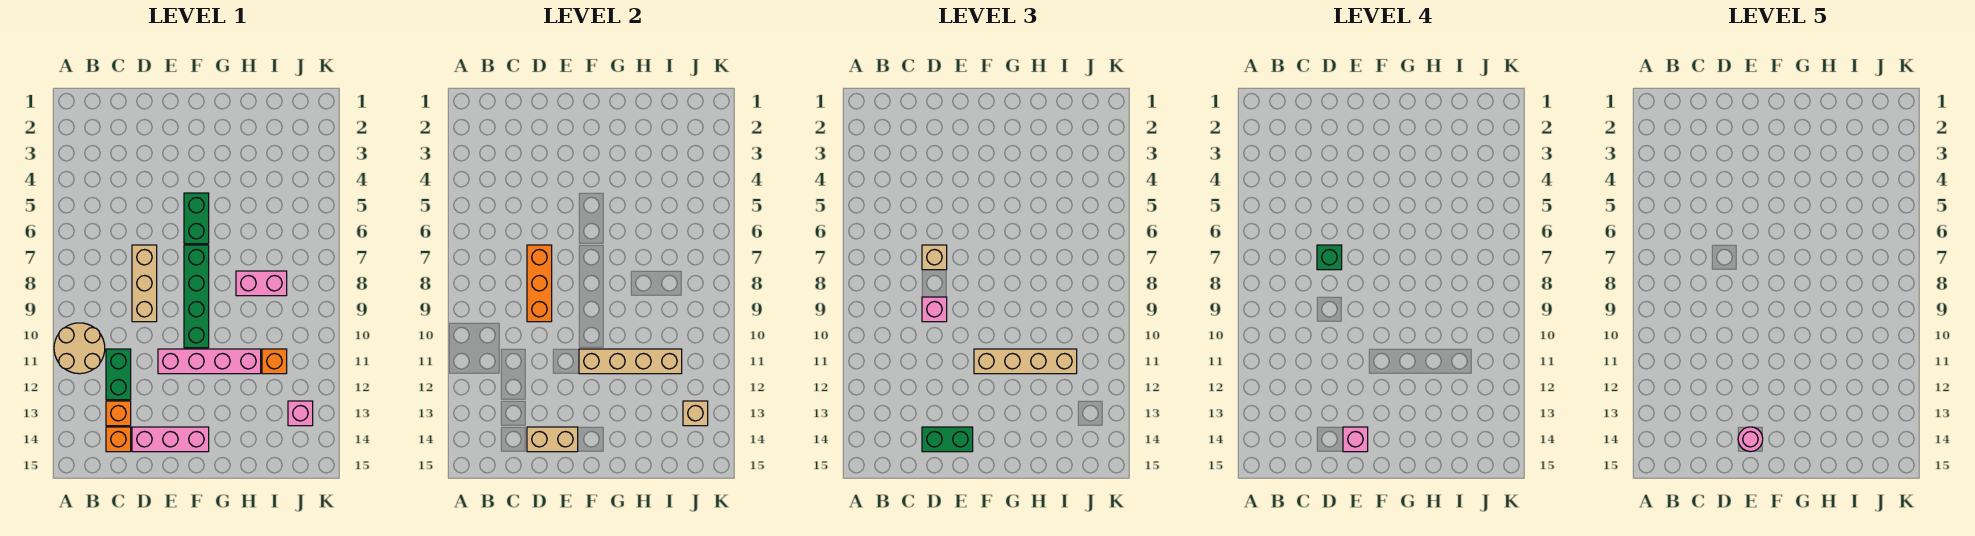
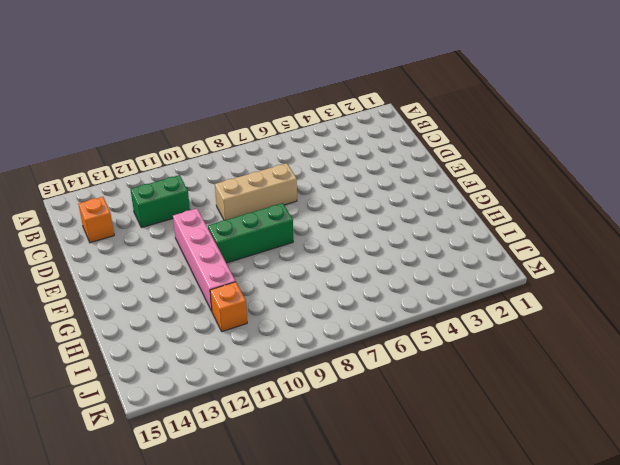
green 1x3 brick [208,203,293,263] -> green 1x4 brick [184,245,209,348]
none -> tan 2x2 round brick [54,323,105,374]
none -> orange 1x1 brick [106,401,131,426]
none -> pink 1x3 brick [132,427,209,452]

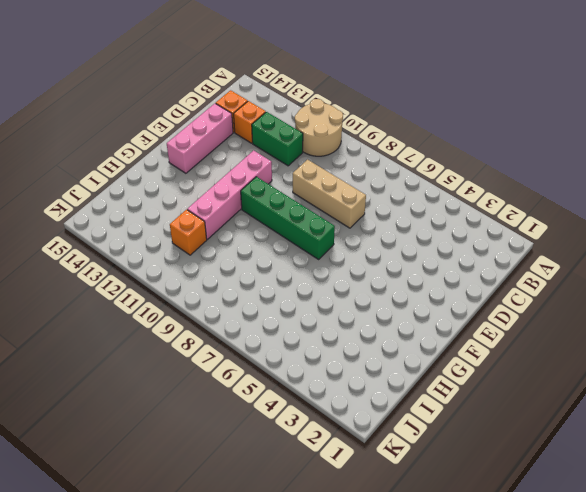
none -> green 1x2 brick [184,193,209,244]
none -> pink 1x2 brick [236,271,287,296]
none -> pink 1x1 brick [288,401,313,426]

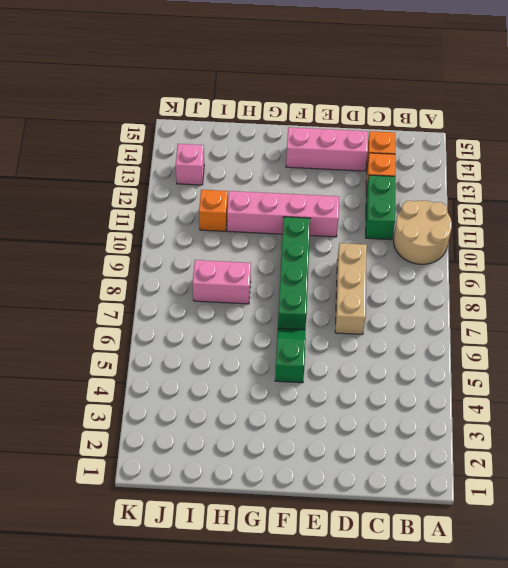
green 1x2 slope [275,328,306,383] -> green 1x2 brick [184,193,209,244]
none -> orange 1x3 brick [527,245,552,322]
none -> tan 1x2 brick [527,427,578,452]
none -> tan 1x4 brick [579,349,682,374]

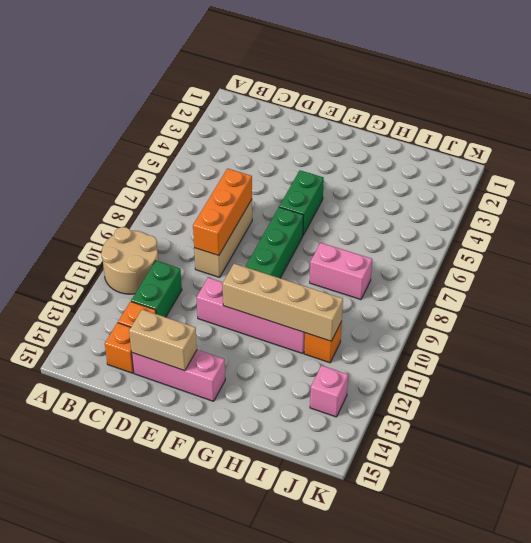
none -> tan 1x1 brick [683,401,708,426]
none -> tan 1x1 brick [922,245,947,270]
none -> pink 1x1 brick [922,297,947,322]

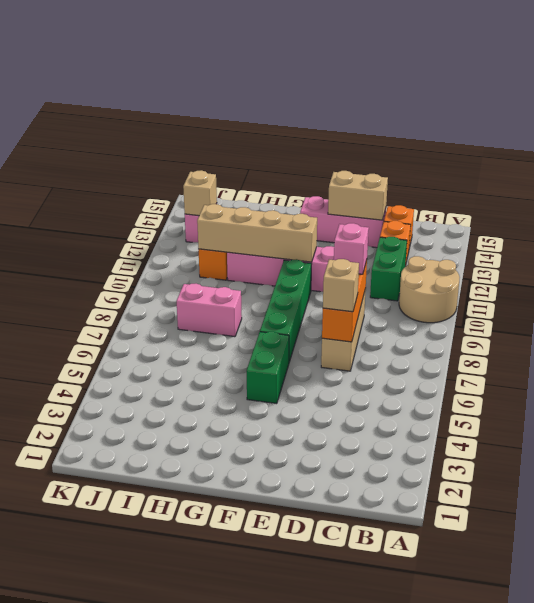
none -> green 1x2 brick [922,427,973,452]
none -> tan 1x4 brick [974,349,1077,374]
none -> green 1x1 brick [1317,245,1342,270]

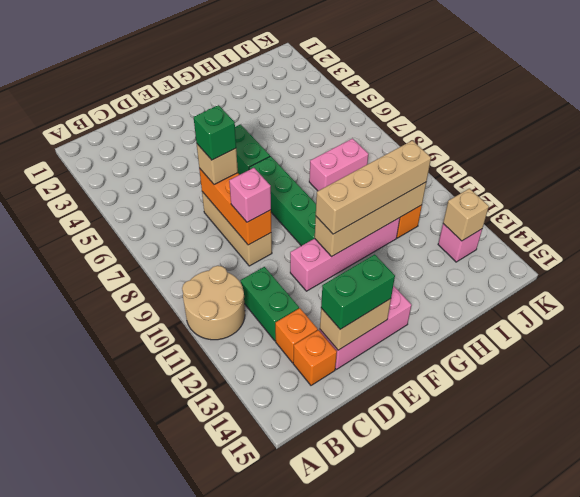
none -> pink 1x1 brick [1343,427,1368,452]
none -> pink 1x1 round brick [1738,427,1763,452]

